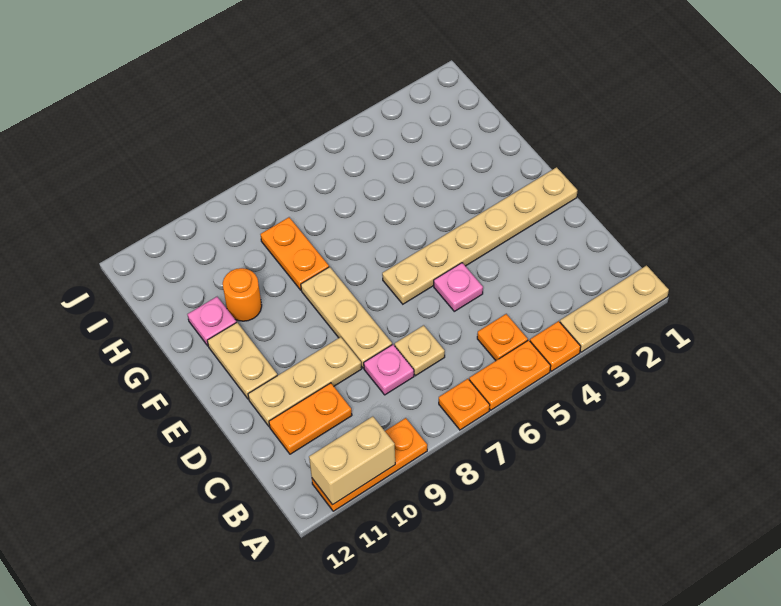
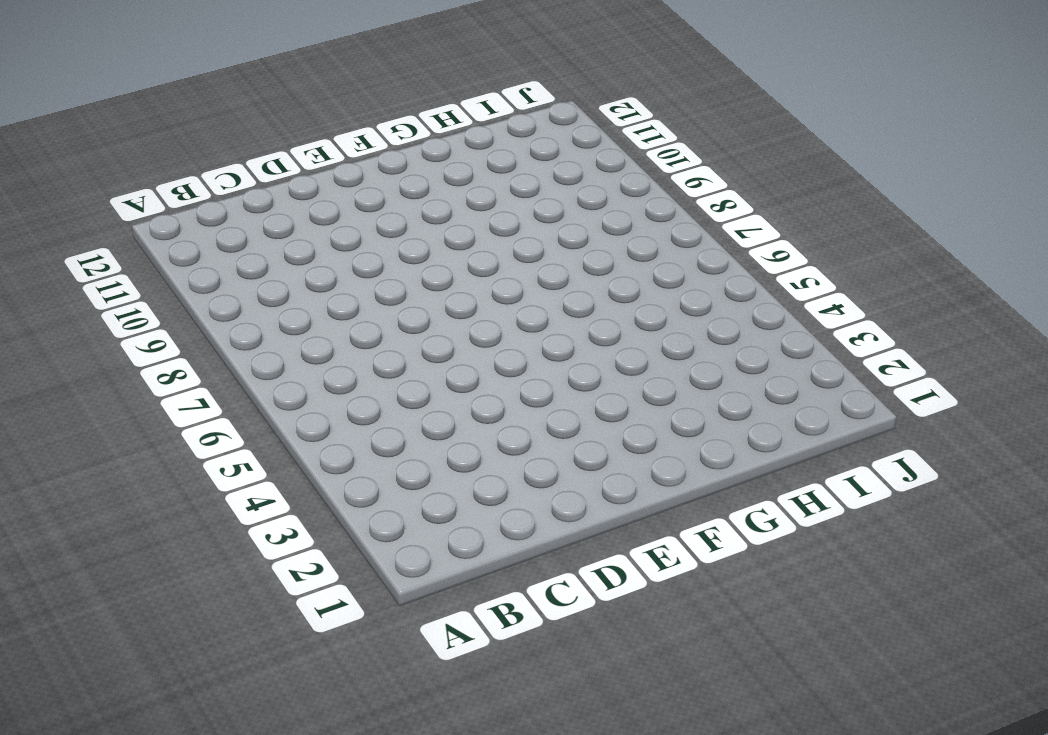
none -> tan 1x3 plate [560,266,669,352]
none -> orange 1x1 plate [530,321,581,371]
none -> orange 1x2 plate [469,340,551,410]

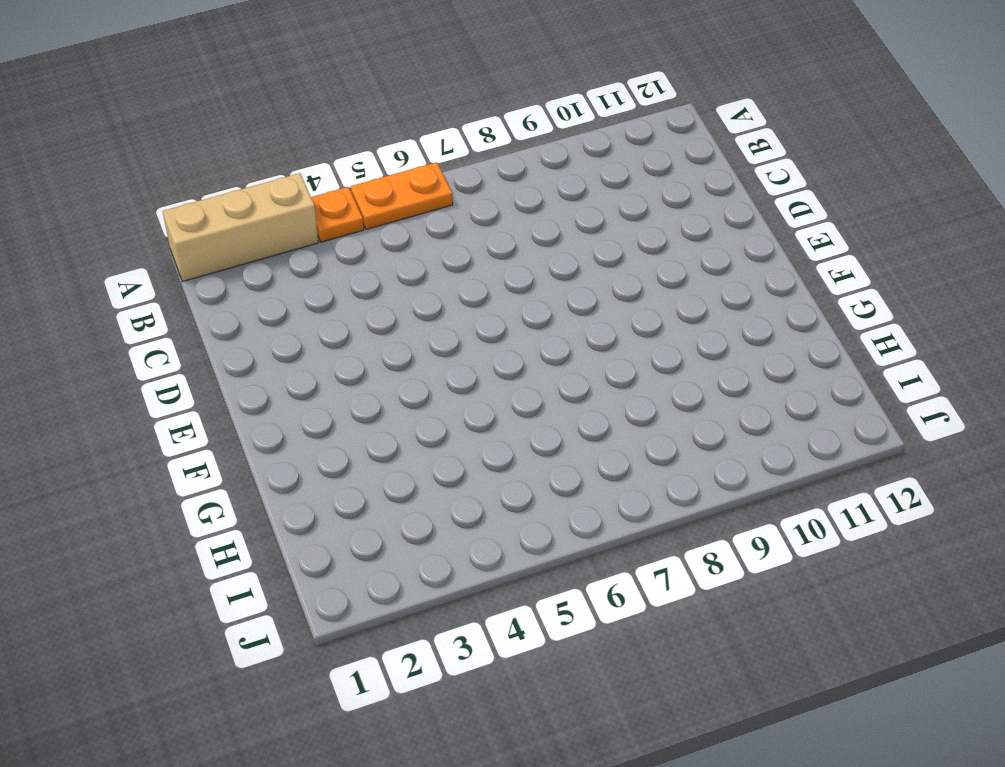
tan 1x3 brick [163,173,319,281] -> tan 1x3 plate [560,266,669,352]
none -> orange 1x1 plate [439,379,490,430]
none -> orange 1x3 plate [312,418,427,511]
none -> orange 1x1 plate [477,314,528,360]

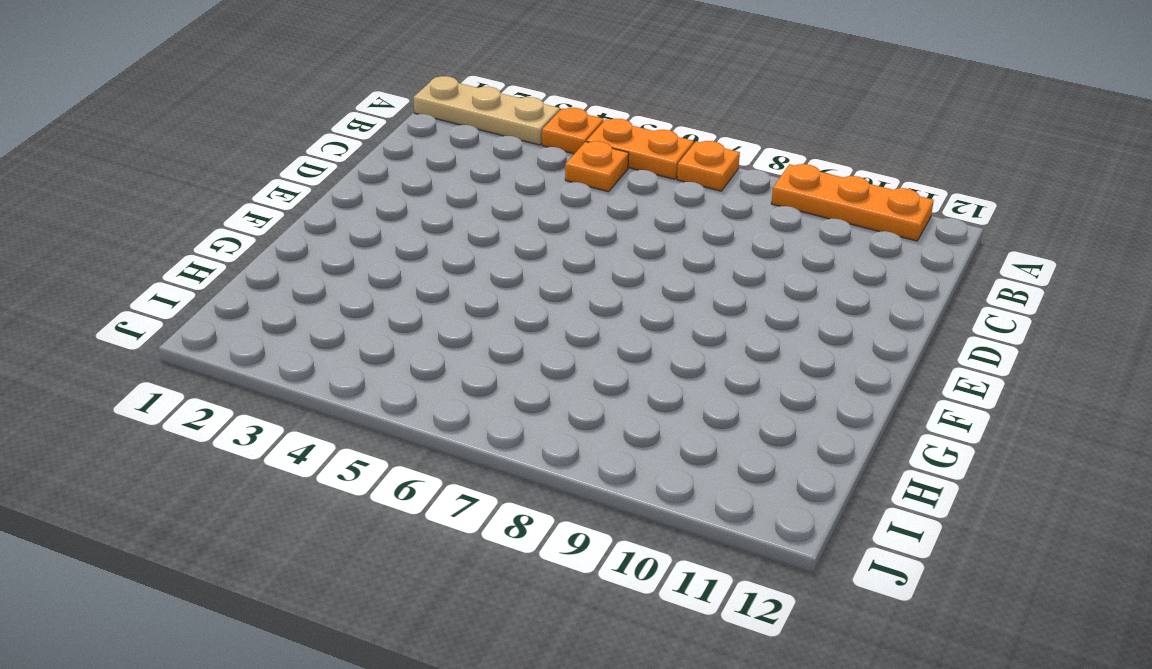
none -> tan 1x1 plate [395,325,445,376]
none -> pink 1x1 plate [364,345,414,395]
none -> orange 1x2 plate [269,383,352,454]

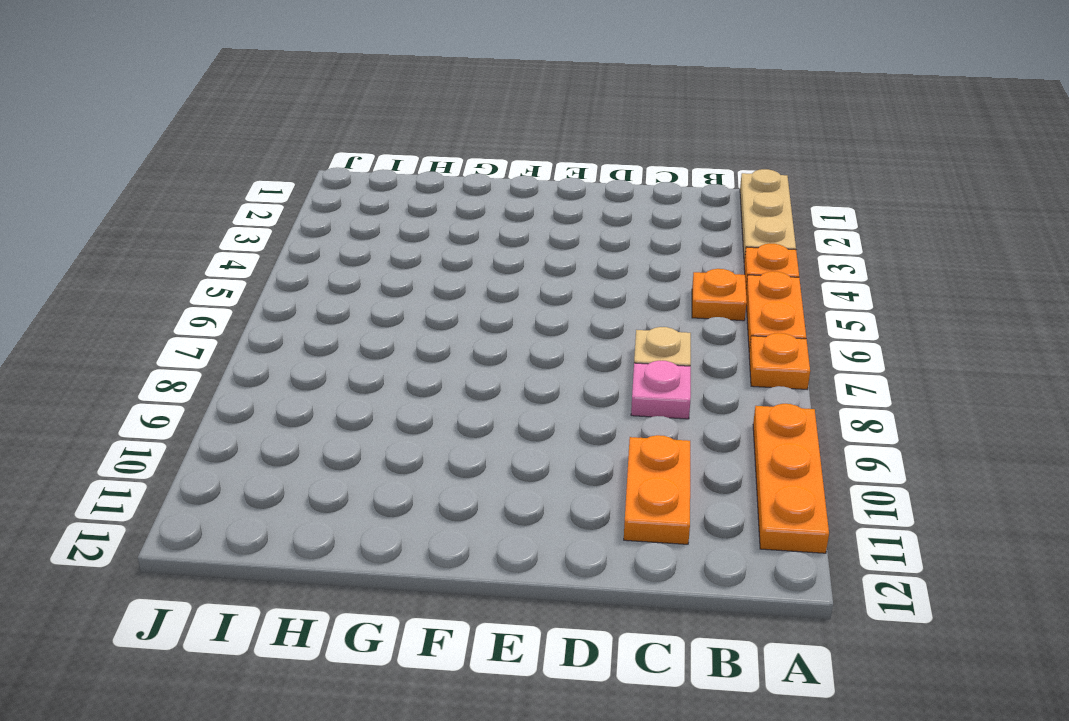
none -> pink 1x1 plate [434,263,483,311]
none -> tan 1x3 plate [301,267,392,368]
none -> tan 1x3 plate [248,337,362,426]

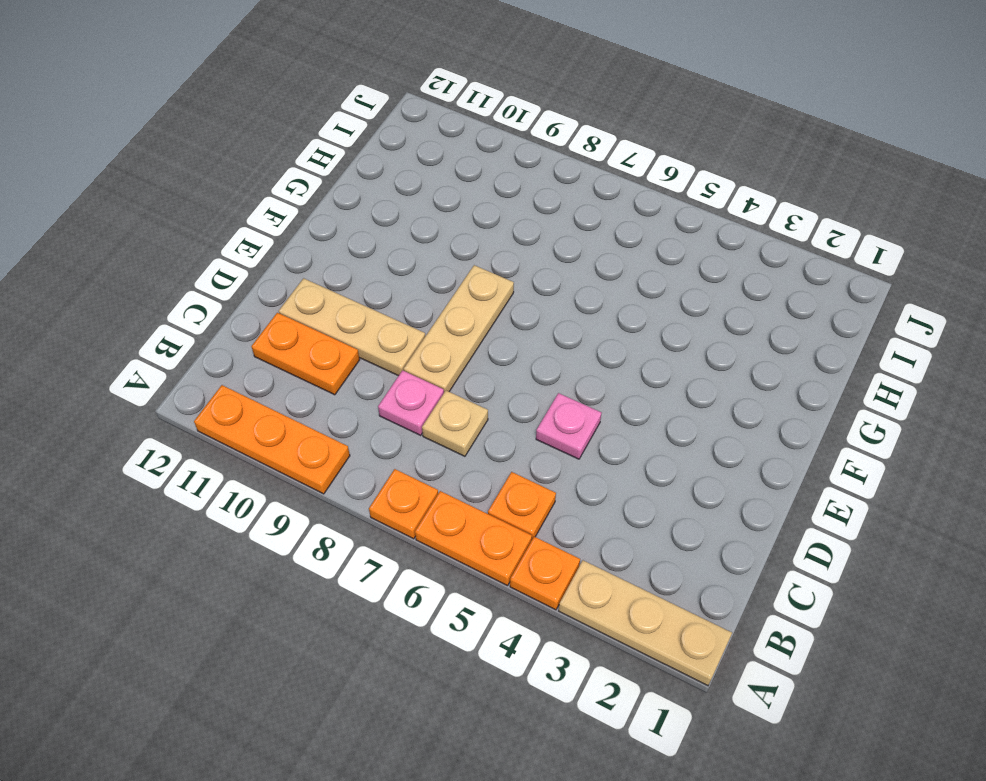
none -> tan 1x6 plate [382,167,577,304]
none -> tan 1x2 plate [207,322,277,399]
none -> orange 1x2 plate [260,217,329,290]

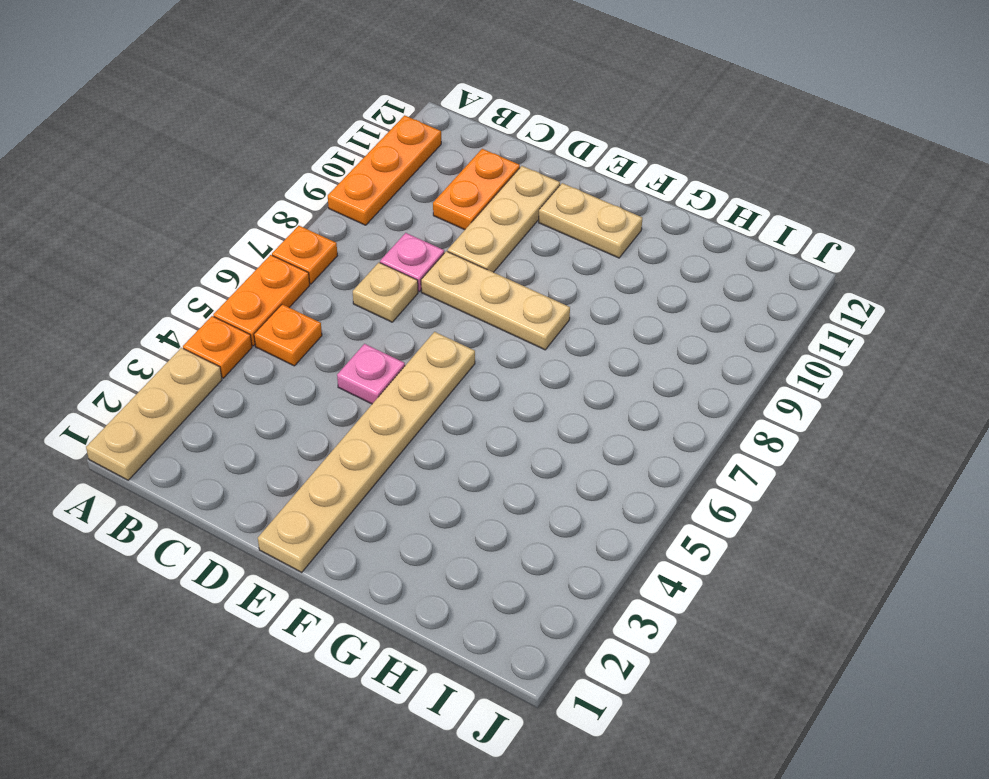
none -> orange 1x2 plate [260,217,329,290]
none -> orange 1x1 round brick [223,268,262,321]
none -> pink 1x1 plate [187,297,236,346]

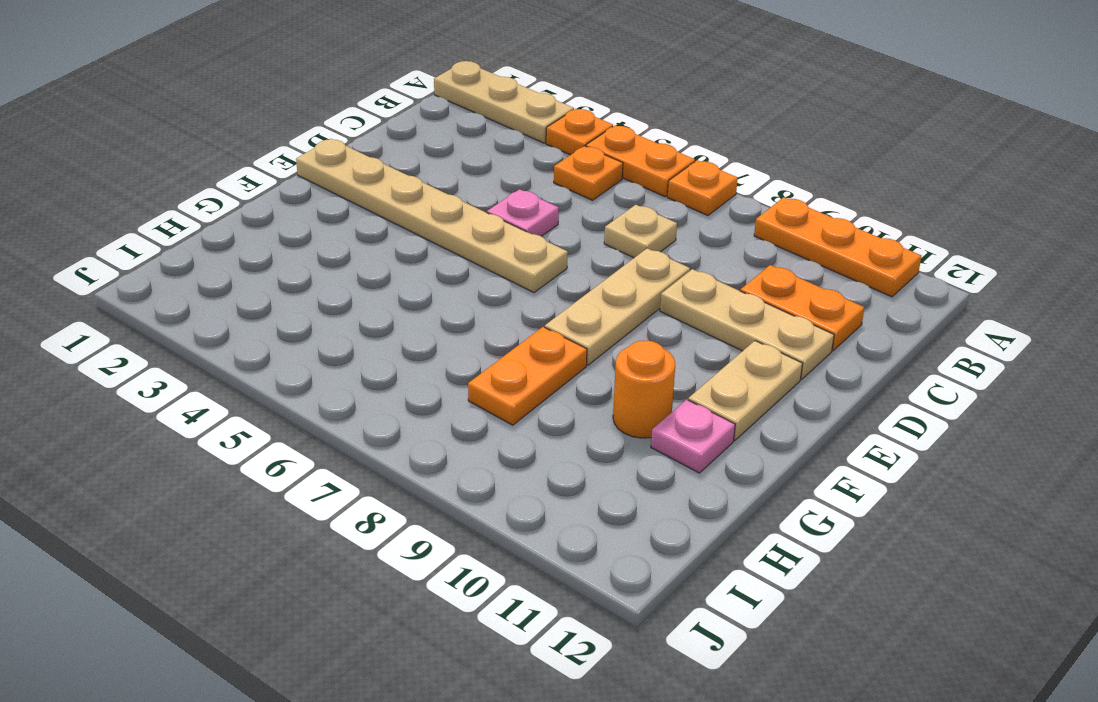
none -> pink 1x1 plate [364,345,414,395]
none -> tan 1x2 brick [309,416,395,505]

